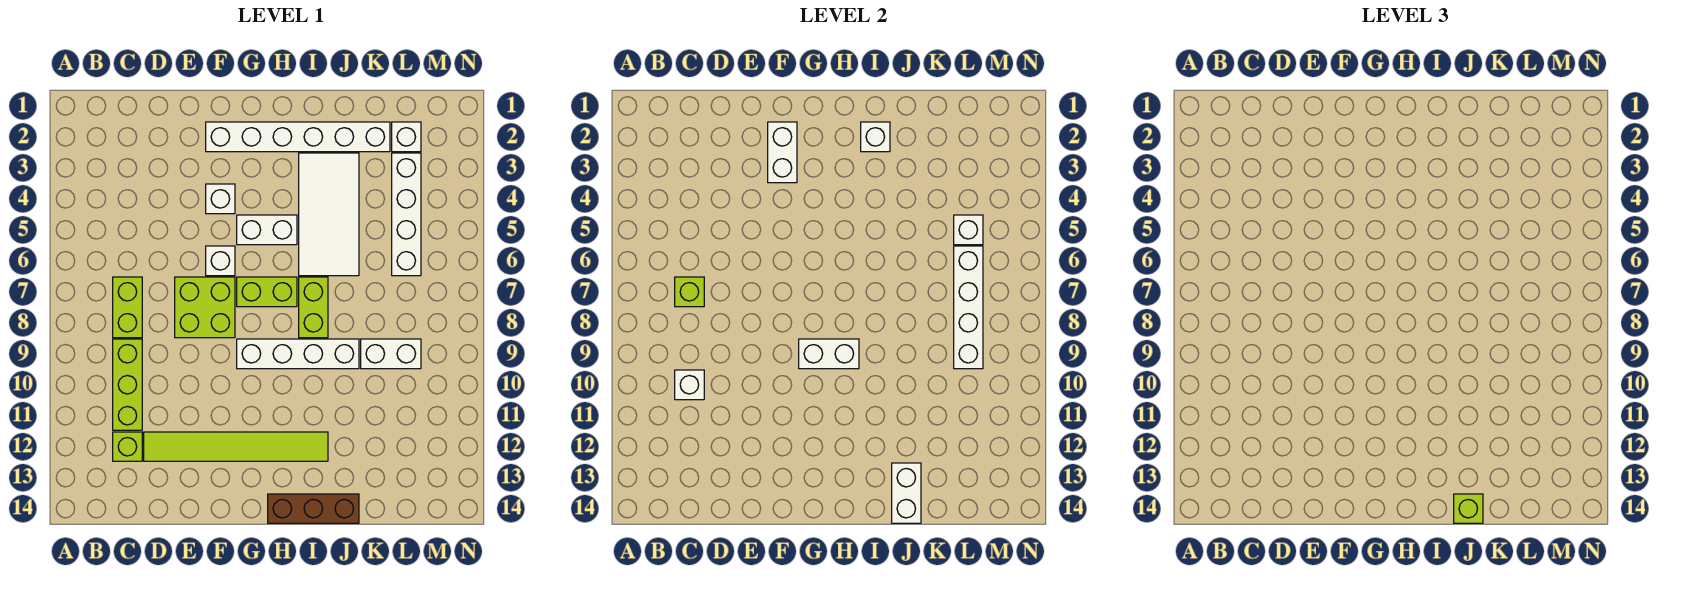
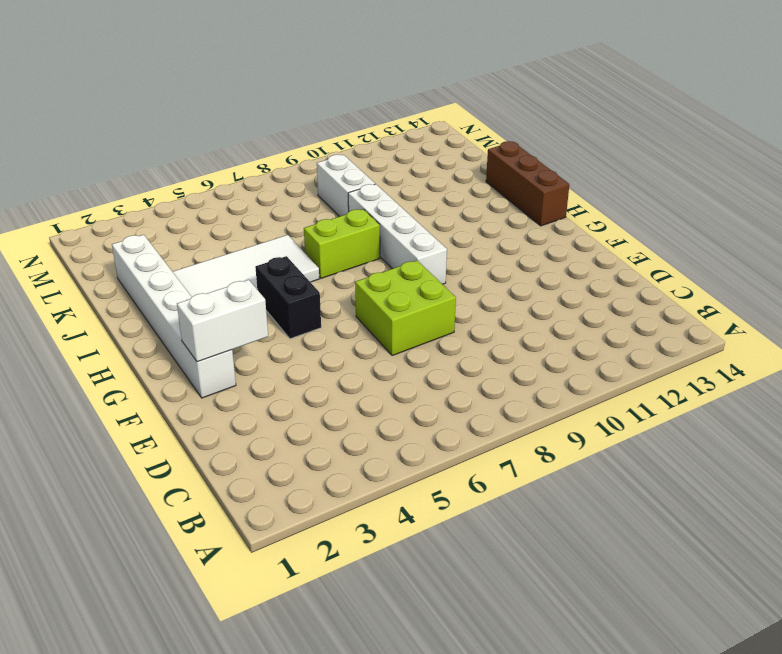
black 1x2 brick [255,256,321,339] -> white 1x2 brick [237,215,297,245]
none -> lime 1x2 brick [113,277,142,338]
none -> lime 1x3 brick [113,339,142,430]
none -> lime 1x1 brick [113,432,142,461]

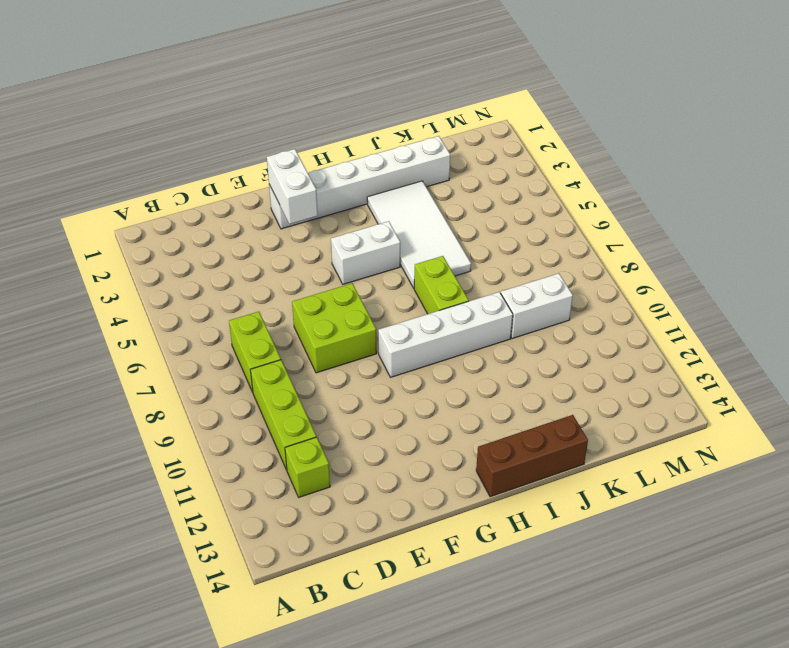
none -> lime 1x6 tile [144,432,328,461]
none -> white 1x1 brick [206,184,235,214]
none -> white 1x1 brick [206,246,235,276]

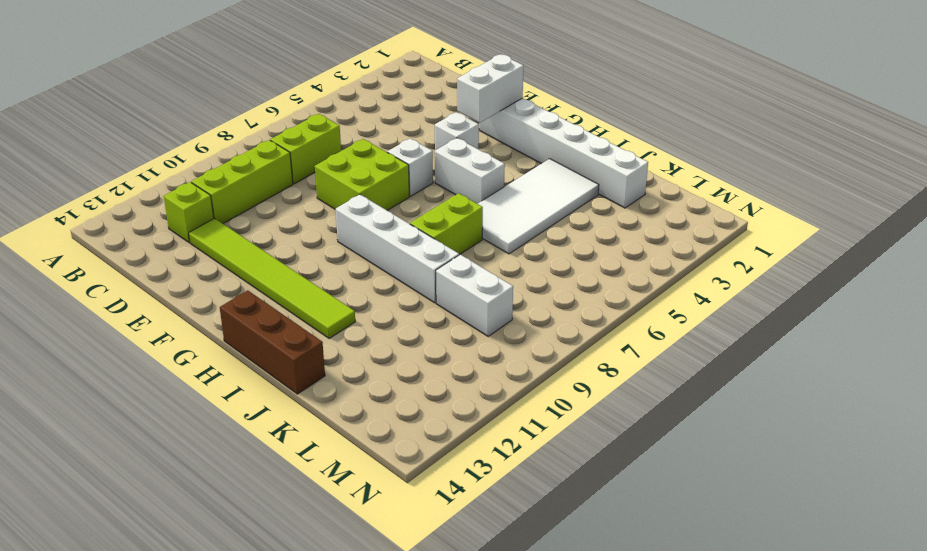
none -> lime 1x2 brick [237,277,297,307]
none -> white 1x1 brick [392,122,421,152]
none -> white 1x4 brick [392,153,421,276]

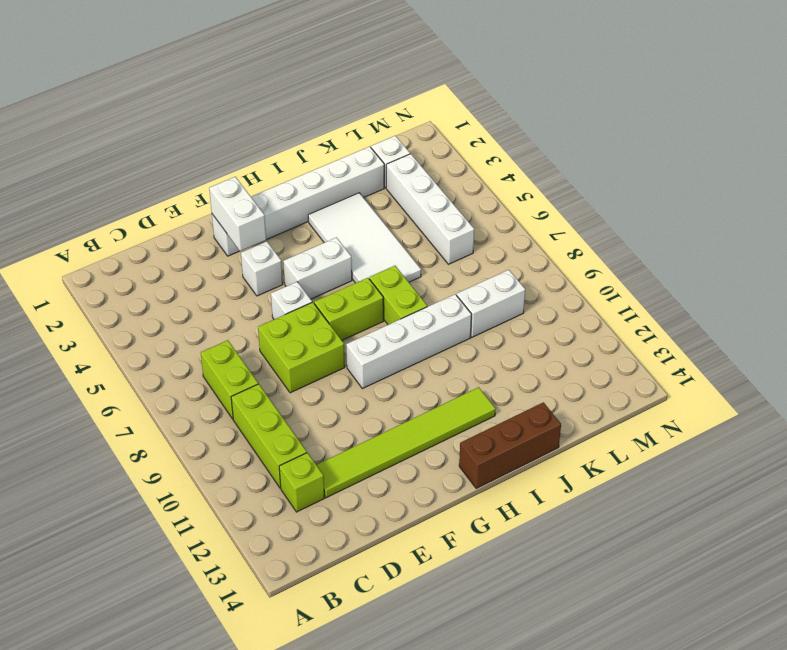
none -> lime 1x1 brick [675,277,704,307]
none -> white 1x1 brick [675,370,704,400]
none -> white 1x2 brick [799,339,859,369]

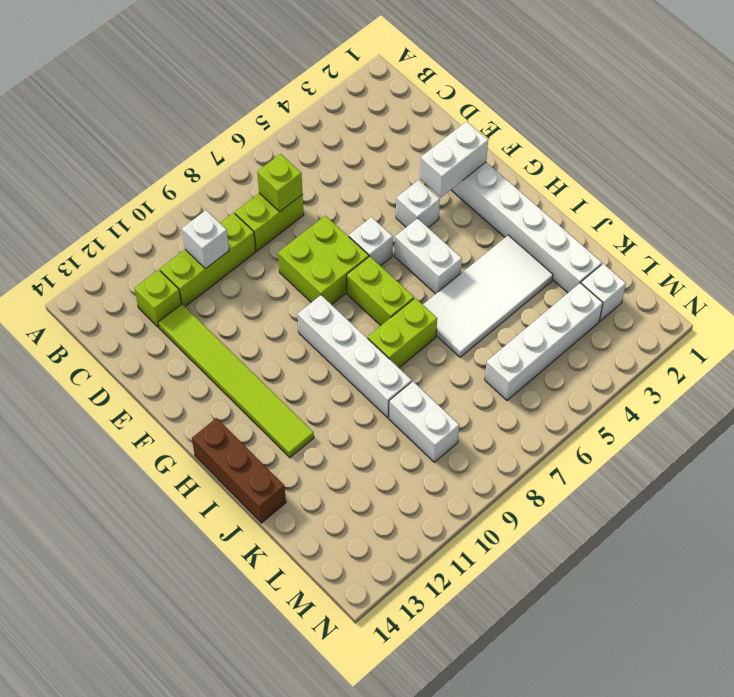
none -> white 1x2 brick [799,339,859,369]
none -> white 1x1 brick [861,122,890,152]
none -> white 1x2 brick [892,463,921,523]

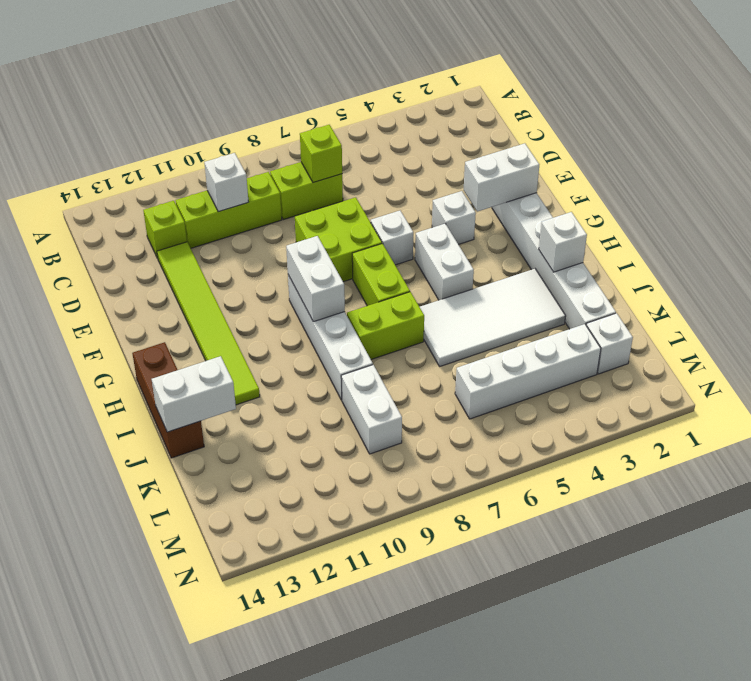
none -> white 1x1 brick [954,215,983,245]
none -> white 1x4 brick [954,246,983,369]
none -> lime 1x1 brick [1454,494,1483,523]

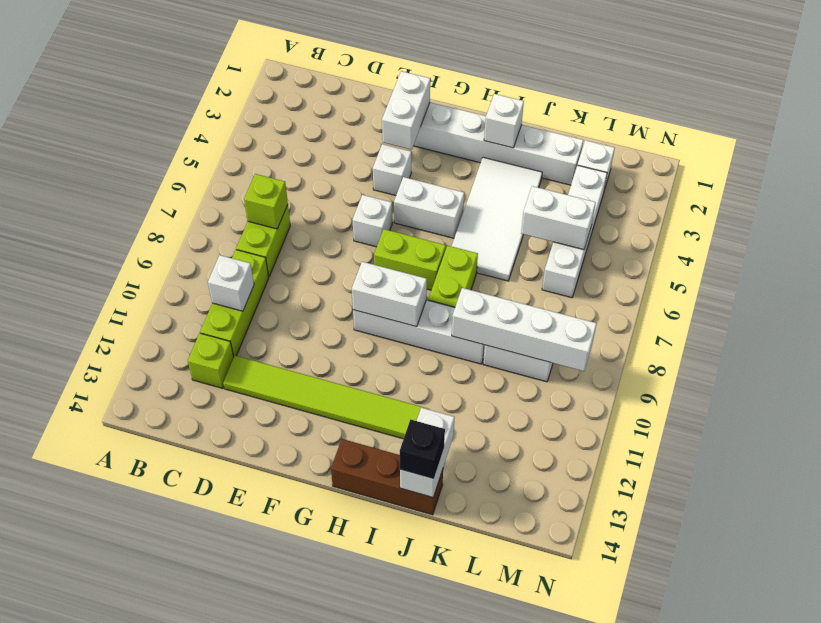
white 1x4 brick [452,288,597,371] -> white 1x4 brick turned to [954,246,983,369]
black 1x1 brick [400,419,445,479] -> lime 1x1 brick [1454,494,1483,523]
white 1x2 brick [521,186,596,250] -> white 1x1 brick [954,215,983,245]
none -> lime 2x2 brick [175,277,235,338]

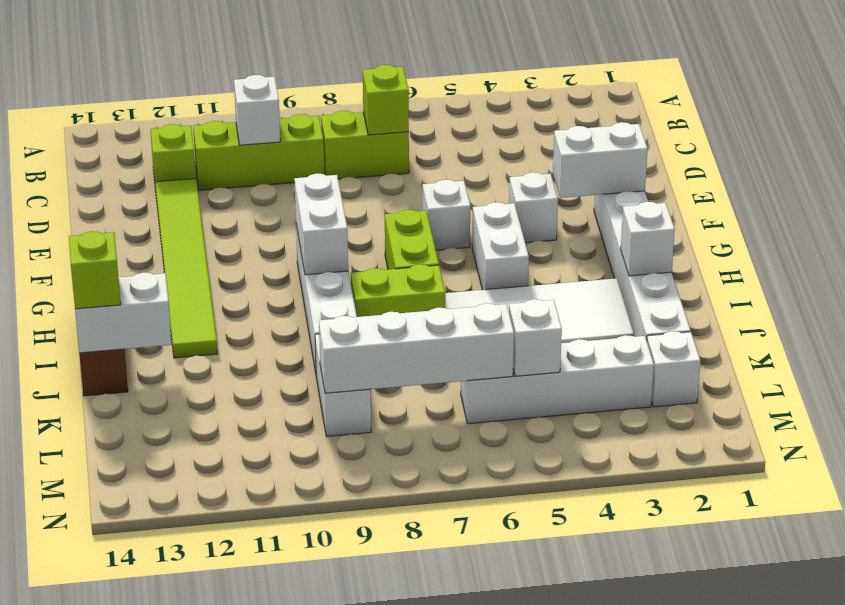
none -> lime 2x2 brick [175,277,235,338]

